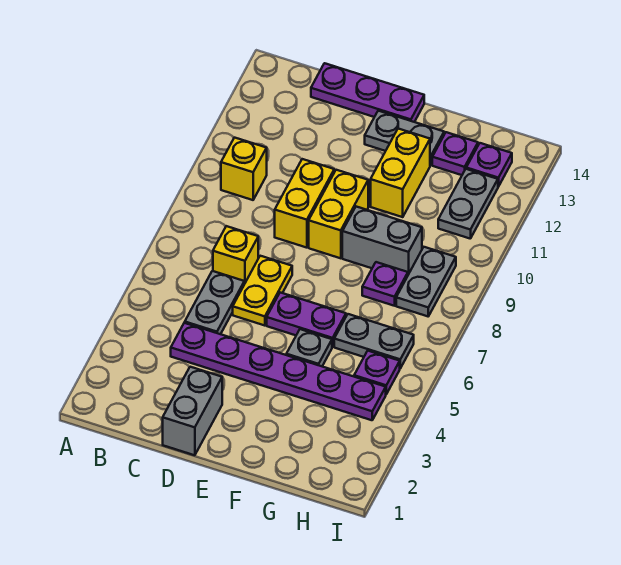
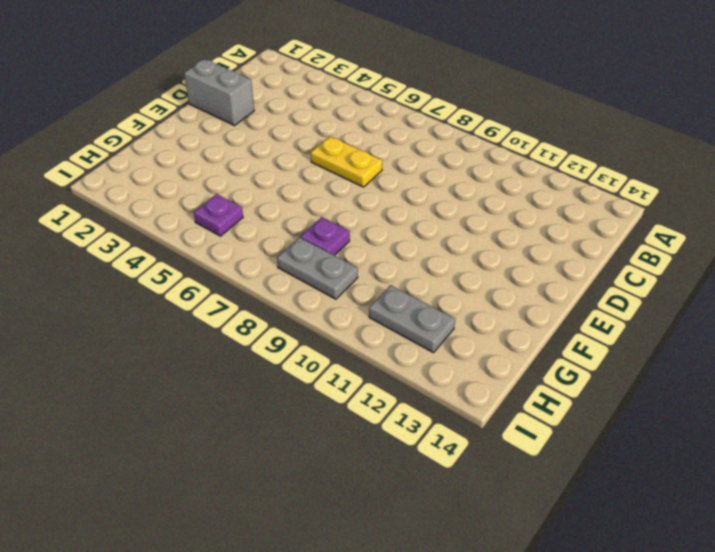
none -> yellow 1x1 brick [221,138,267,200]
none -> purple 1x6 plate [171,323,386,420]
none -> grey 1x2 plate [185,271,244,334]

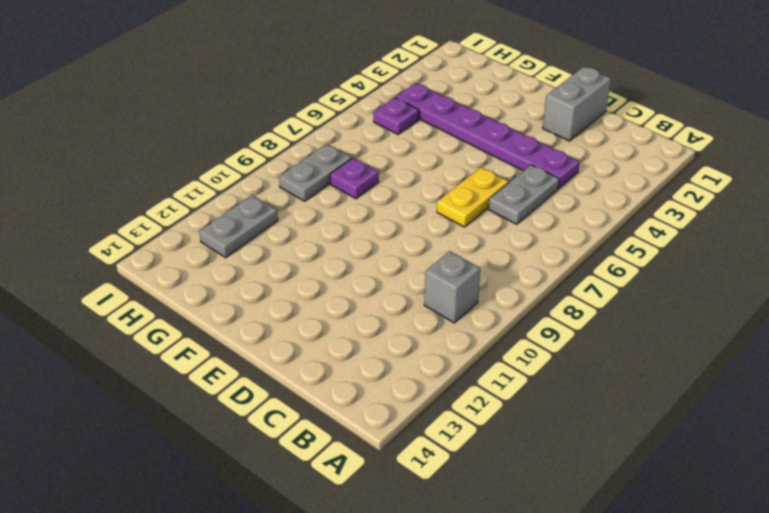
grey 1x1 brick [424,251,480,323] -> yellow 1x1 brick [221,138,267,200]
none -> yellow 1x1 brick [213,226,258,284]
none -> purple 1x3 plate [311,63,424,122]
none -> yellow 1x2 brick [275,159,334,248]

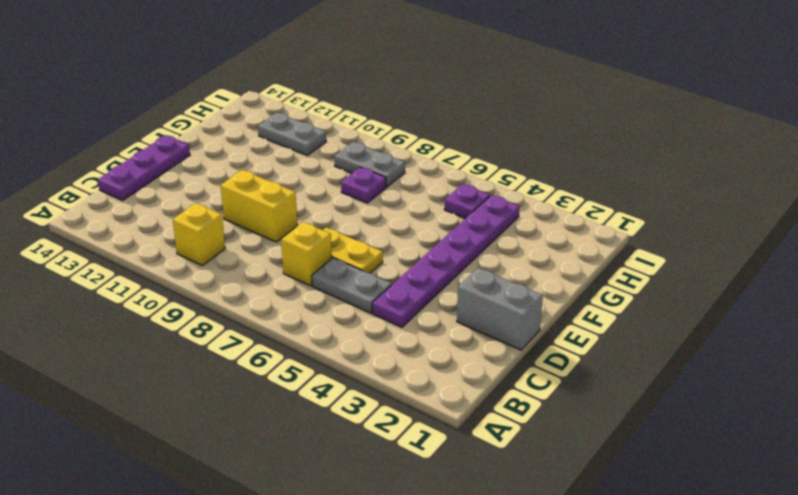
none -> purple 1x2 plate [267,293,346,347]
none -> yellow 1x2 brick [309,170,368,258]
none -> grey 1x2 plate [365,111,444,165]

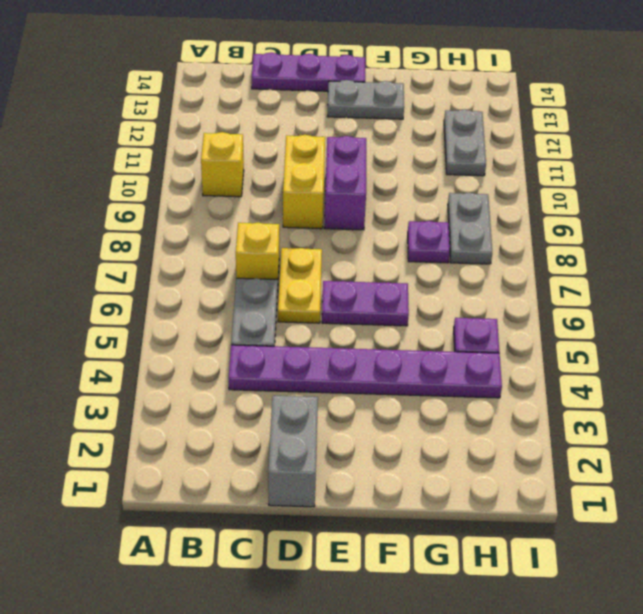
purple 1x2 brick [325,136,366,230] -> yellow 1x2 brick [309,170,368,258]
none -> grey 1x1 plate [286,329,332,366]
none -> grey 1x2 brick [342,207,422,275]
none -> yellow 1x2 brick [371,129,430,217]

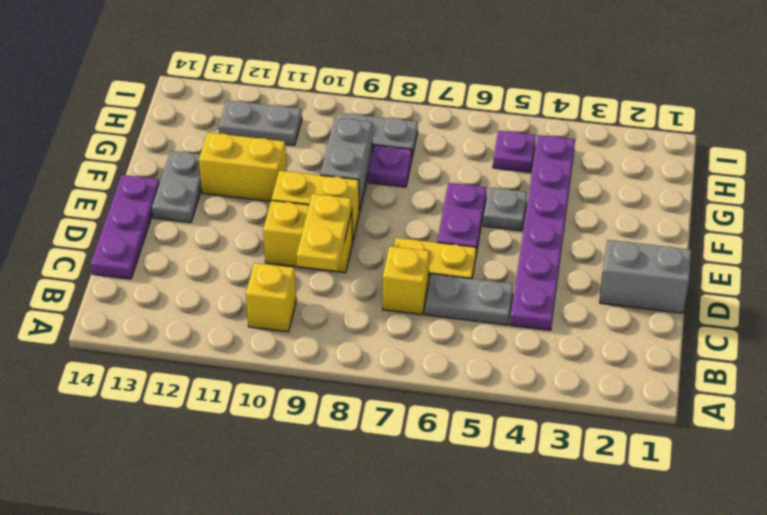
yellow 1x2 plate [296,194,352,271] -> none
none -> grey 1x2 plate [334,314,414,368]
none -> purple 1x1 plate [432,132,478,175]
none -> purple 1x1 plate [466,143,512,187]

